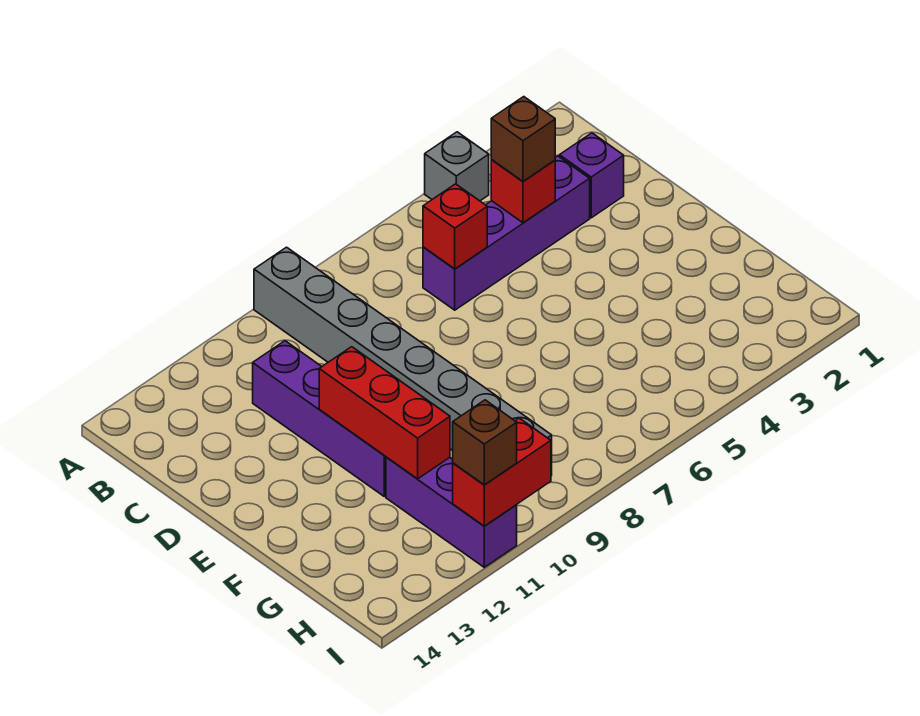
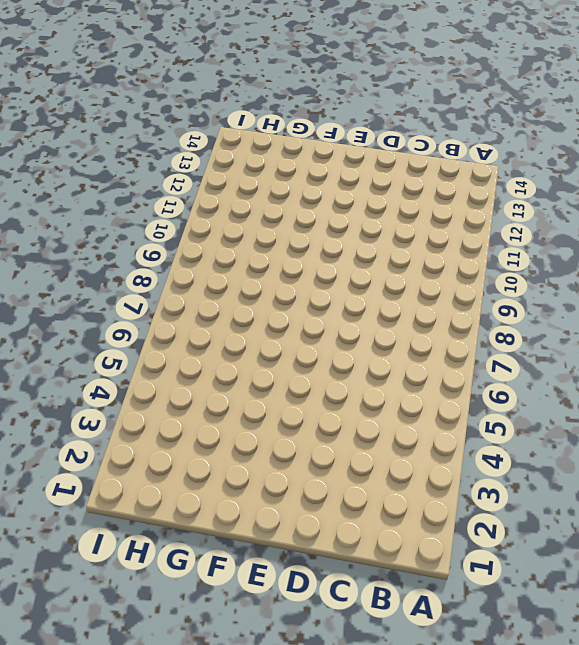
none -> grey 1x1 brick [425,132,489,201]
none -> grey 1x8 brick [254,247,552,476]
none -> purple 1x1 brick [559,133,624,218]

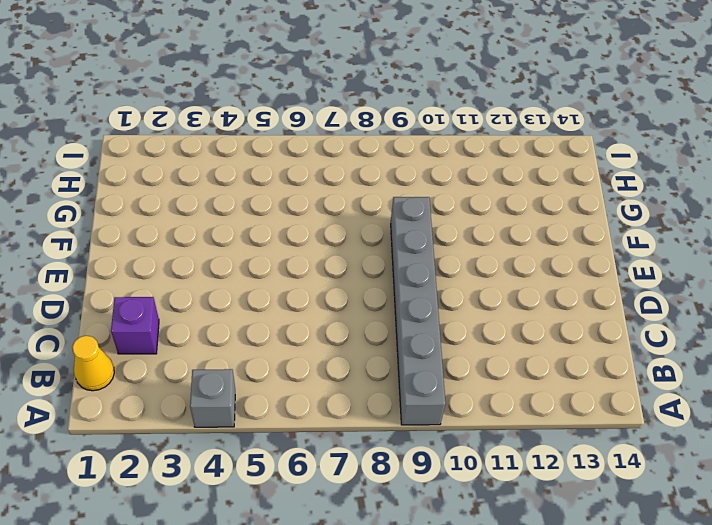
grey 1x6 brick [391,197,446,425] -> grey 1x8 brick [254,247,552,476]
yellow 1x1 cone [72,336,114,391] -> none
none -> purple 1x4 brick [423,156,590,310]
none -> purple 1x4 brick [253,341,386,496]
none -> purple 1x3 brick [386,457,517,567]

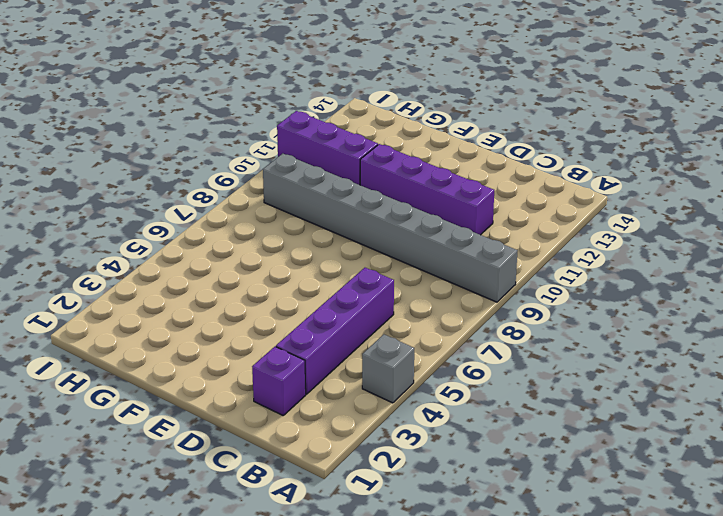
none -> red 1x1 brick [491,160,555,223]
none -> red 1x1 brick [423,184,487,269]
none -> red 1x3 brick [319,347,450,479]

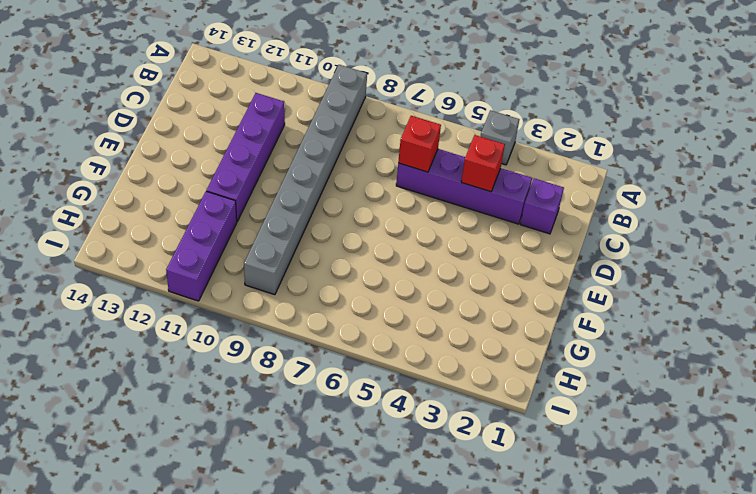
none -> red 1x3 brick [319,347,450,479]
none -> red 1x2 brick [453,418,551,526]
none -> brown 1x1 brick [491,97,555,181]

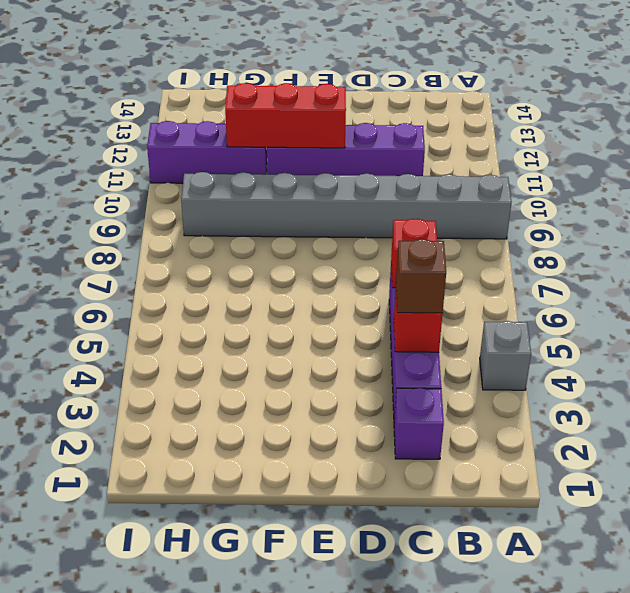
none -> red 1x2 brick [453,418,551,526]
none -> brown 1x1 brick [453,400,517,485]

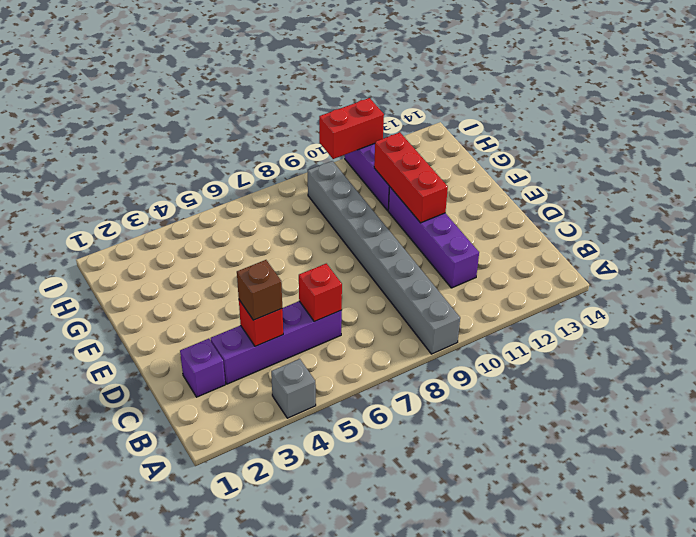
none -> brown 1x1 brick [453,400,517,485]

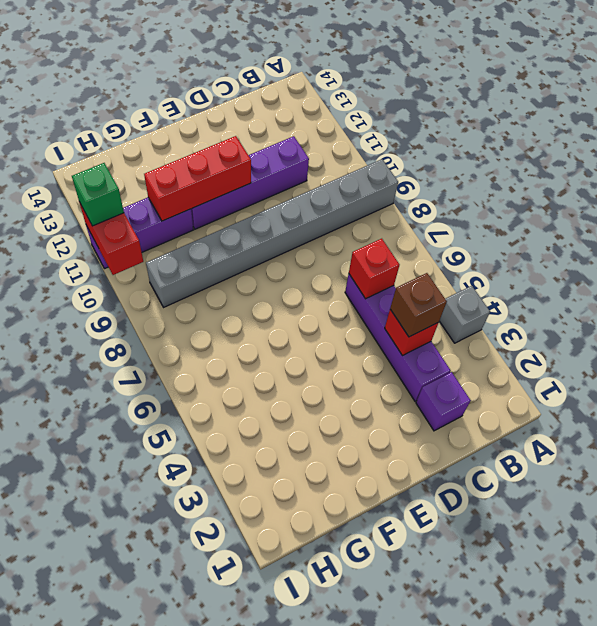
green 1x1 brick [72,163,124,226] -> brown 1x1 brick [453,400,517,485]

